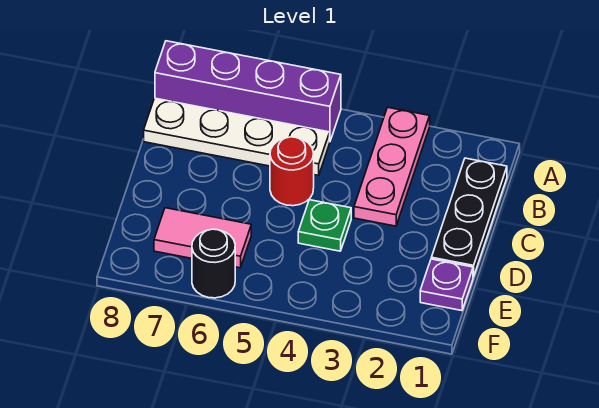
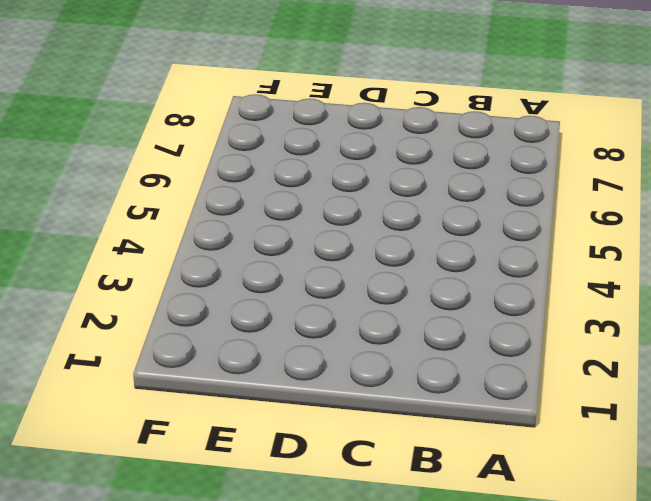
none -> pink 1x3 plate [354,107,430,226]
none -> purple 1x4 brick [155,41,341,141]

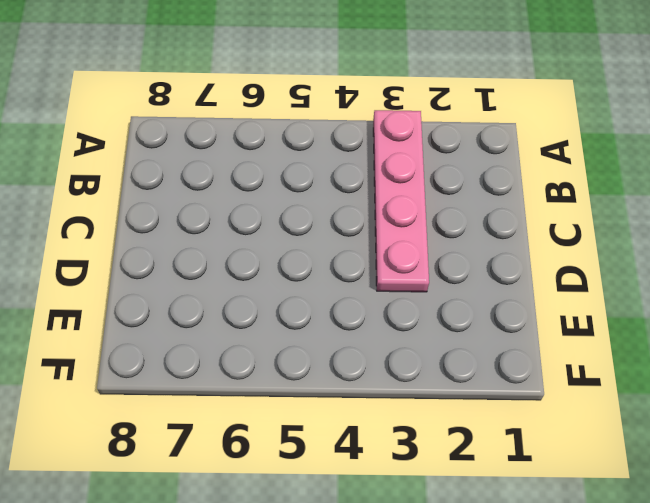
pink 1x4 plate [373,110,429,292] -> pink 1x3 plate [354,107,430,226]
none -> purple 1x4 brick [155,41,341,141]
none -> black 1x3 plate [431,158,507,277]

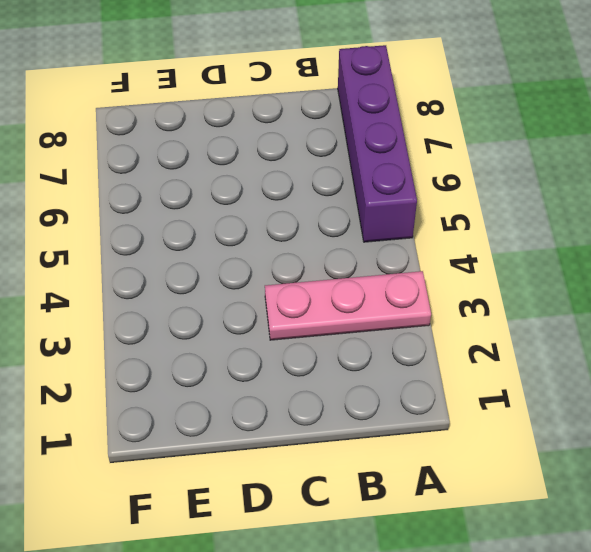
none -> black 1x3 plate [431,158,507,277]
none -> white 1x4 plate [144,98,330,175]

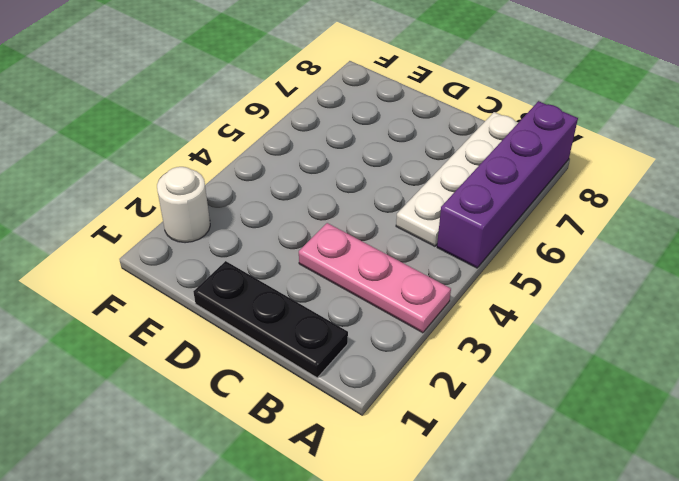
white 1x1 round brick [157,167,210,243] -> none
none -> red 1x1 round brick [270,137,314,206]
none -> green 1x1 plate [298,200,351,251]

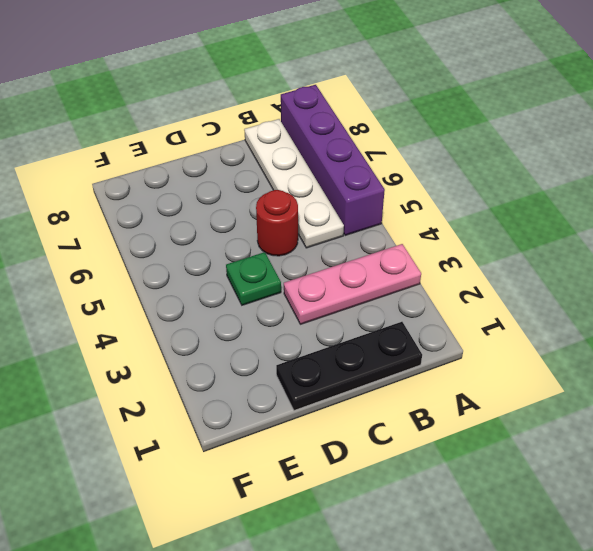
none -> purple 1x1 plate [420,259,473,311]
none -> pink 1x2 tile [154,208,251,268]

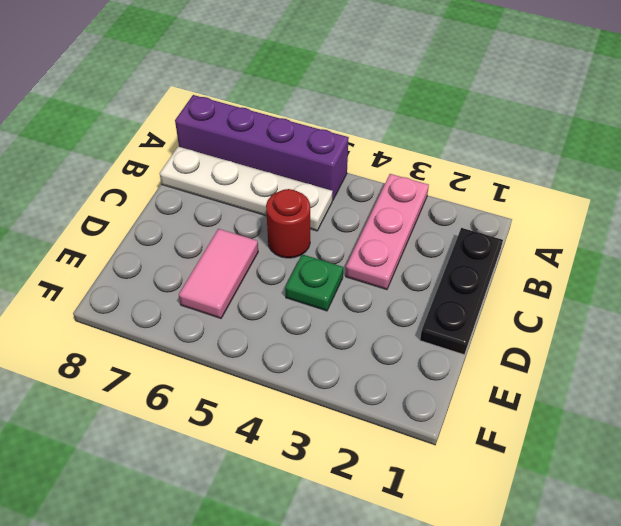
pink 1x2 tile [179,229,258,318] -> pink 1x2 tile turned to [154,208,251,268]
none -> purple 1x1 plate [420,259,473,311]
none -> black 1x1 round brick [192,229,235,298]

